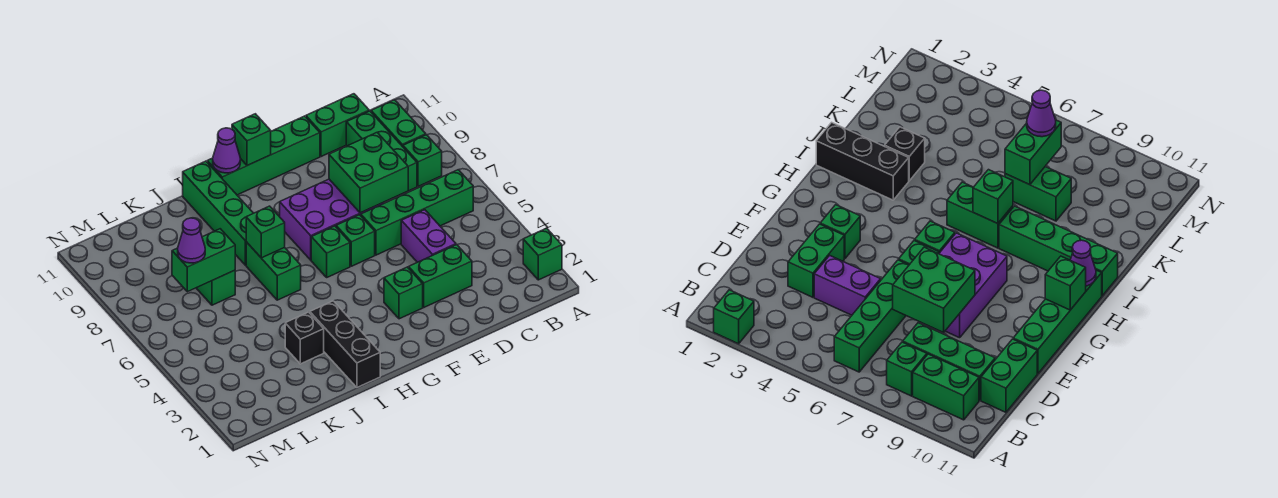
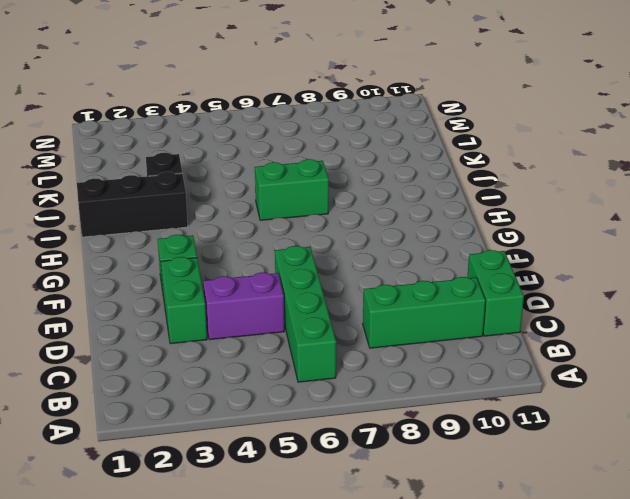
none -> green 1x1 brick [523,228,562,280]
none -> green 1x1 brick [403,135,442,186]
none -> green 1x2 brick [371,100,426,147]

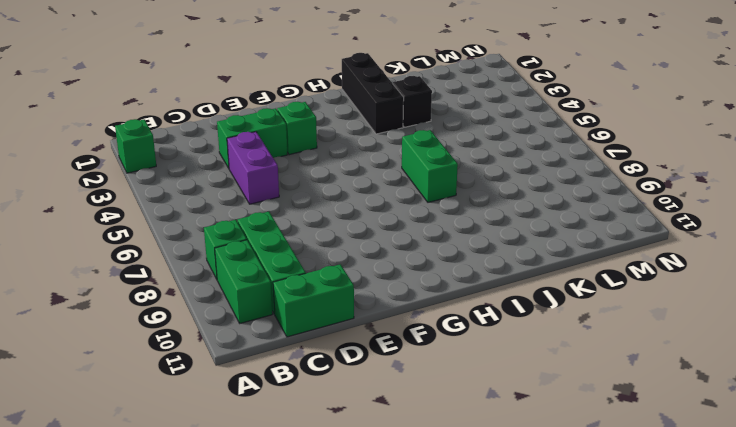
none -> green 1x4 brick [361,170,473,255]
none -> purple 2x3 brick [280,179,384,260]
none -> green 1x4 brick [207,116,320,195]

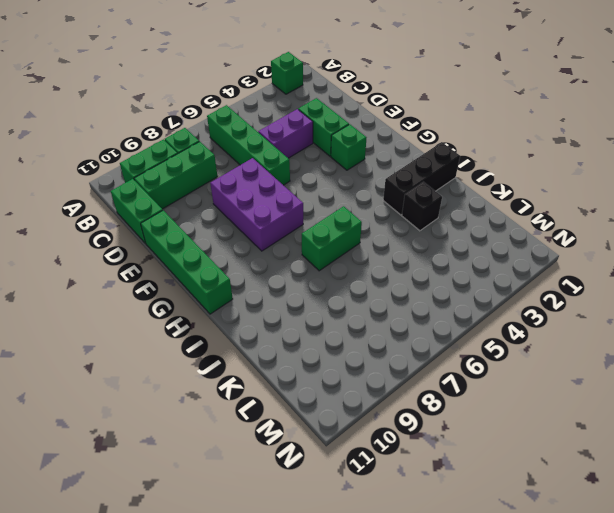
none -> green 1x1 brick [336,215,375,266]
none -> green 1x1 brick [311,226,350,277]
none -> green 1x4 brick [183,161,253,265]

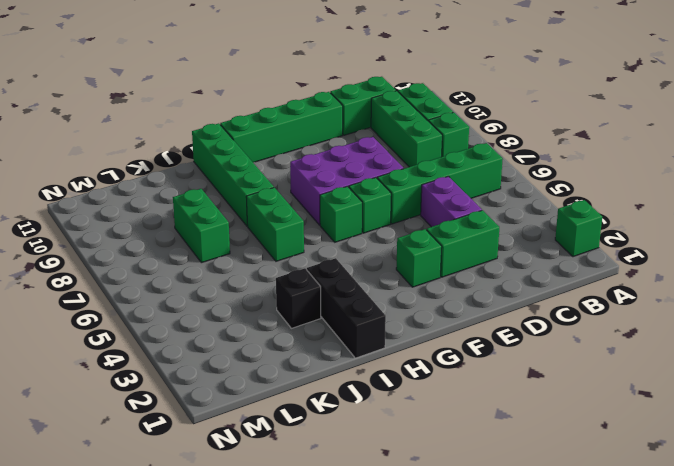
none -> green 2x2 brick [329,133,408,213]
none -> green 1x1 brick [232,114,271,166]
none -> purple 1x1 cone [213,128,240,173]

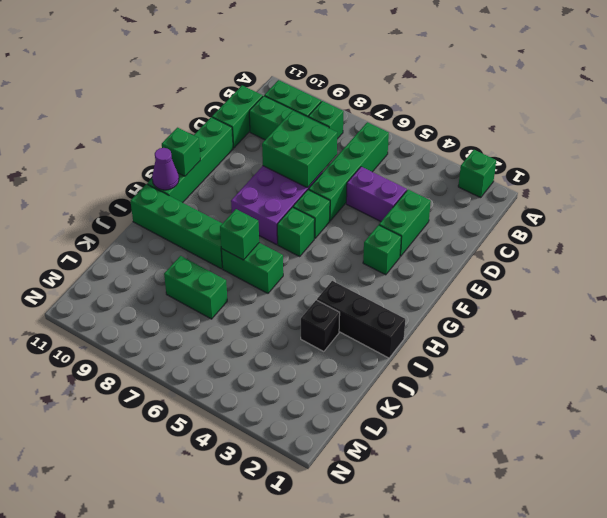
none -> green 1x2 brick [172,229,235,292]
none -> purple 1x1 cone [178,218,205,263]

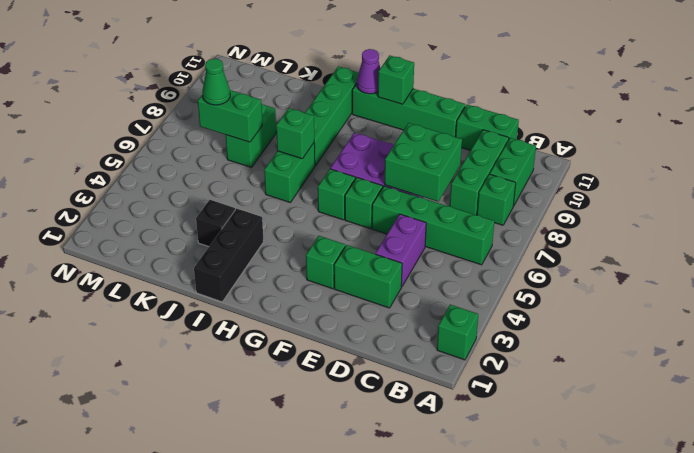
green 1x1 cone [202,59,230,105] -> purple 1x1 cone [178,218,205,263]

